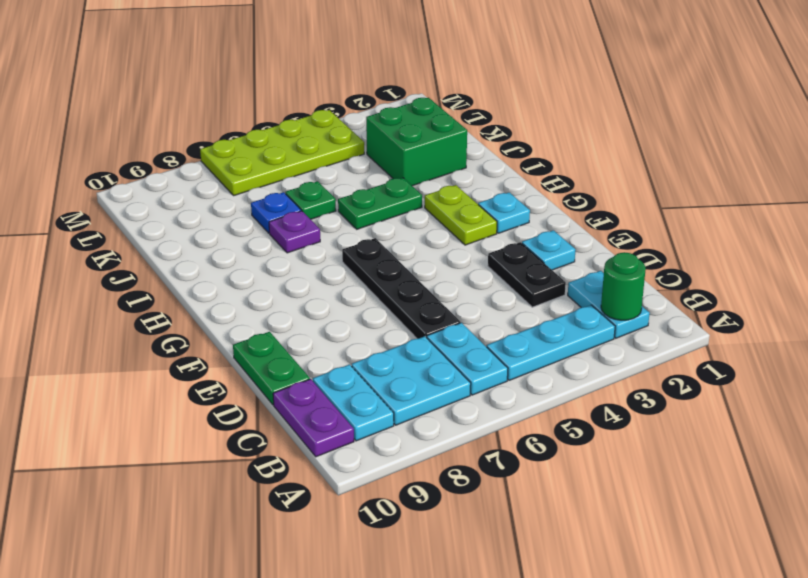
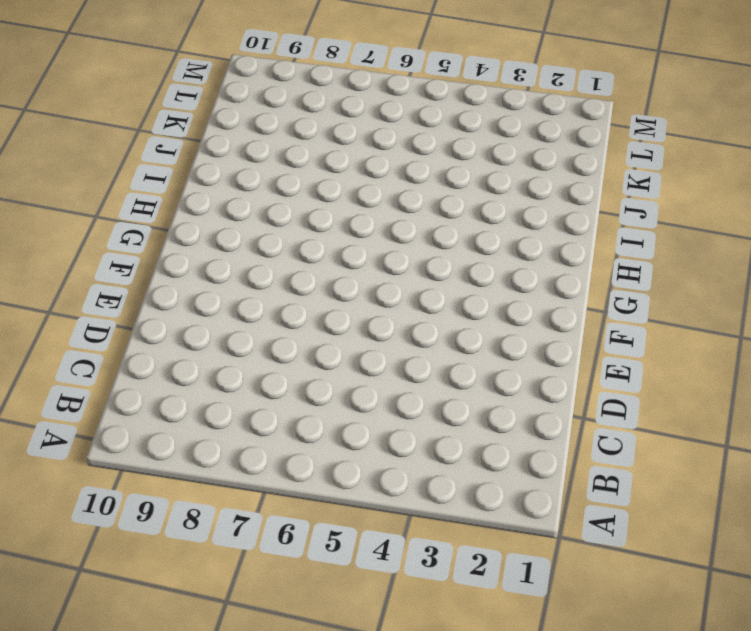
none -> cyan 1x2 plate [568,271,650,338]
none -> cyan 1x3 plate [487,305,615,380]
none -> cyan 1x2 plate [427,323,508,395]

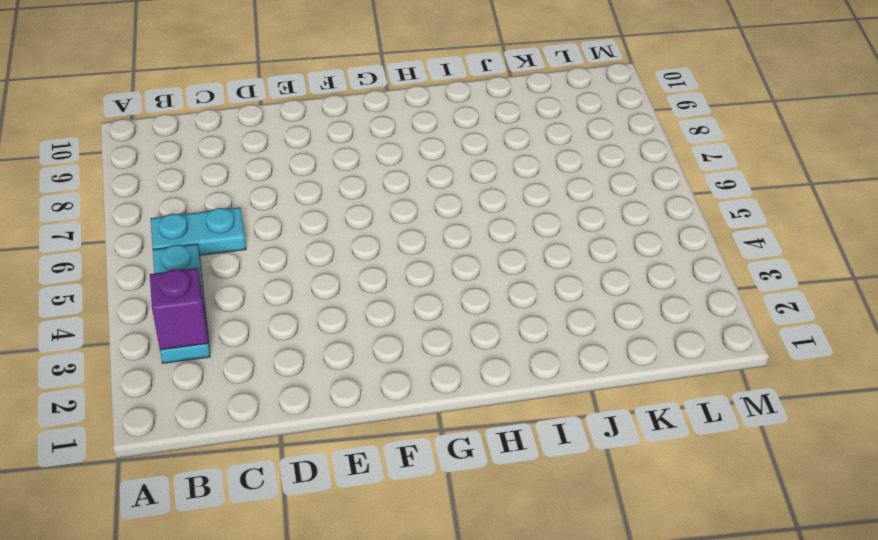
purple 1x1 brick [150,268,208,350] -> none
none -> cyan 1x2 plate [568,271,650,338]
none -> cyan 2x2 plate [352,336,471,425]
none -> cyan 1x2 plate [313,365,394,441]

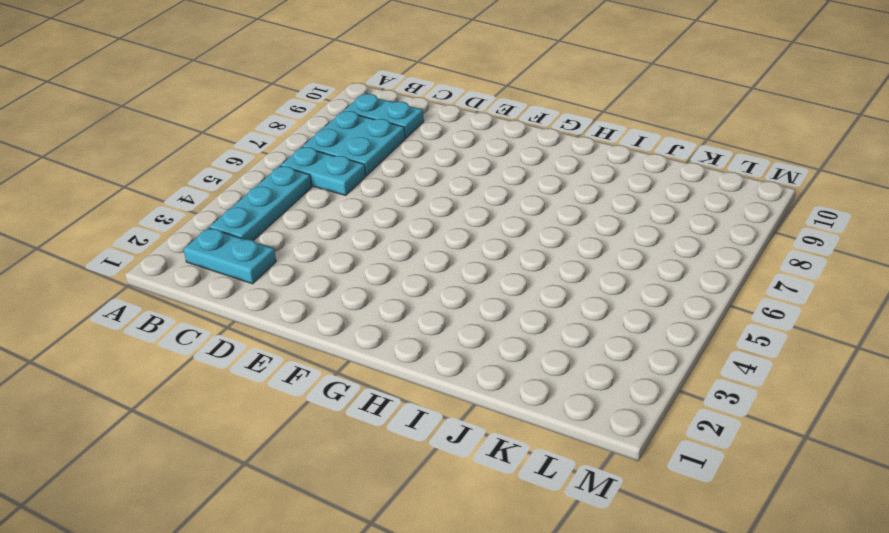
none -> purple 1x2 plate [273,379,354,457]
none -> black 1x2 plate [488,242,566,307]
none -> black 1x4 plate [342,238,460,339]

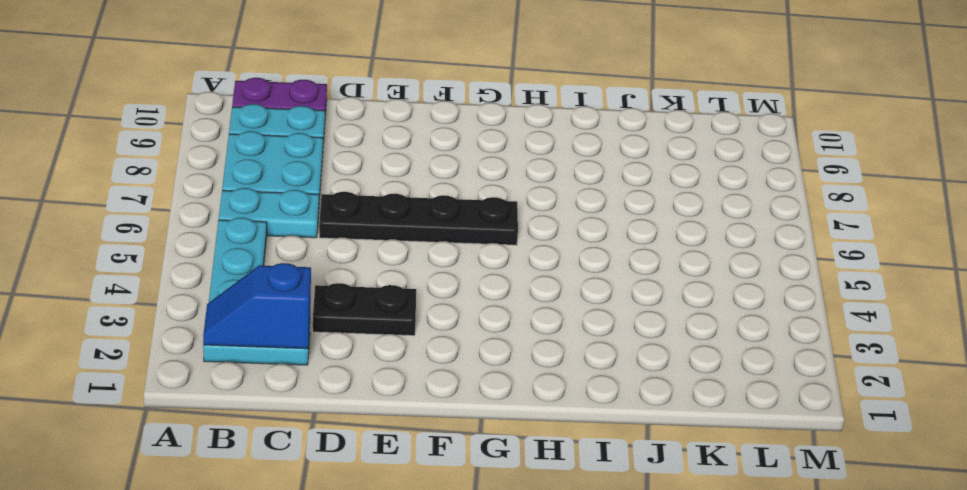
blue 1x2 slope [203,263,311,349] -> green 1x1 round brick [601,252,646,320]
none -> green 1x2 plate [233,332,310,405]
none -> cyan 1x1 plate [522,230,576,270]
none -> cyan 1x1 plate [478,193,530,233]

